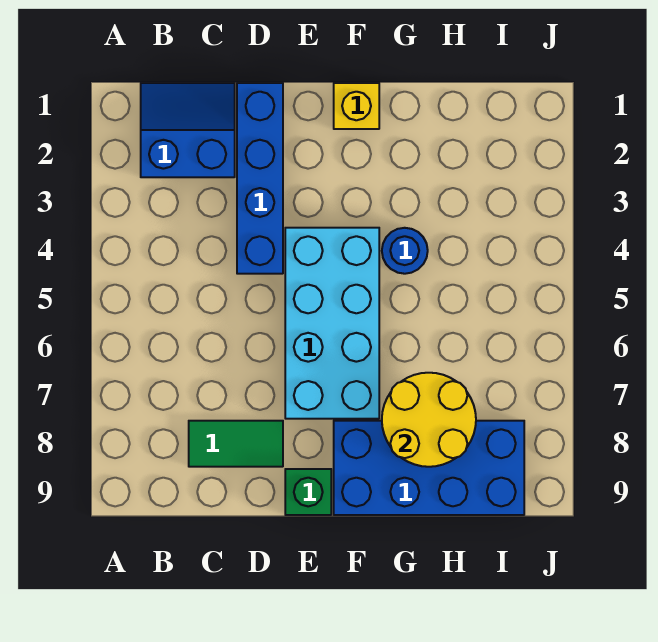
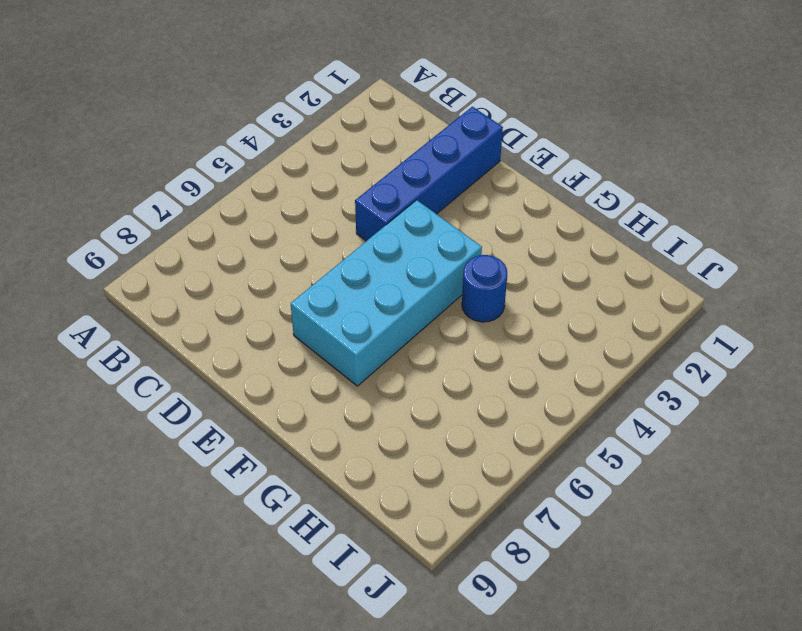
none -> blue 2x2 slope [141,83,235,177]
none -> green 1x2 tile [189,421,283,467]

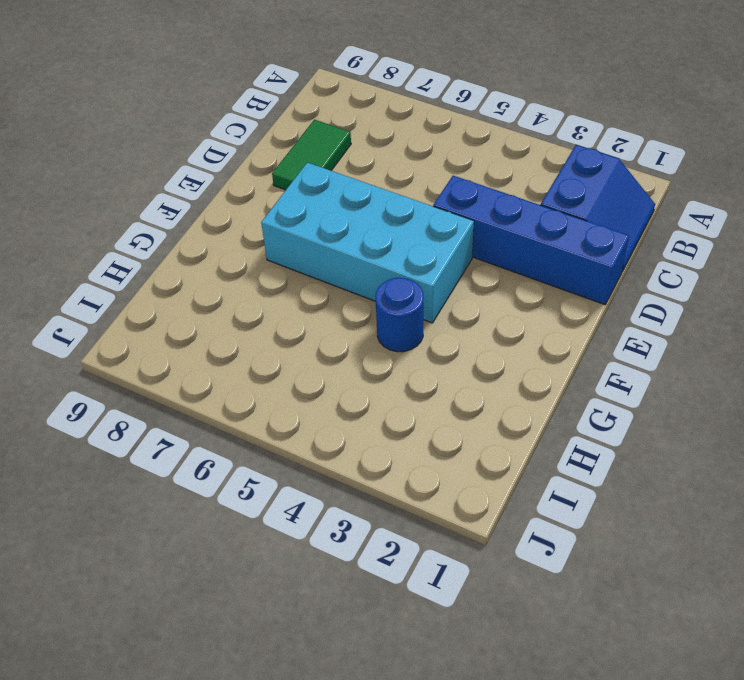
none -> green 1x1 brick [285,469,331,515]
none -> yellow 1x1 brick [334,83,379,129]

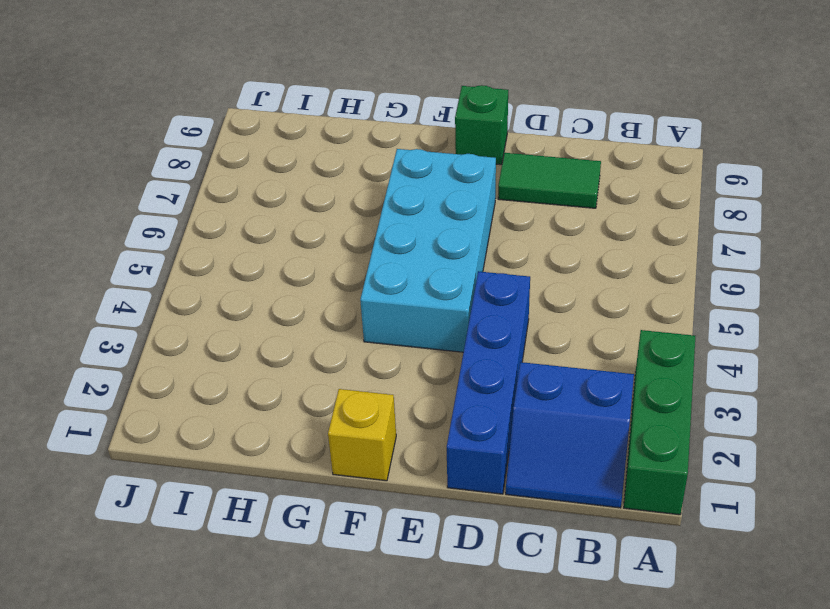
green 1x3 brick [624,330,695,515] -> none
none -> blue 2x4 brick [334,421,524,515]
none -> blue 1x1 round brick [382,228,428,274]

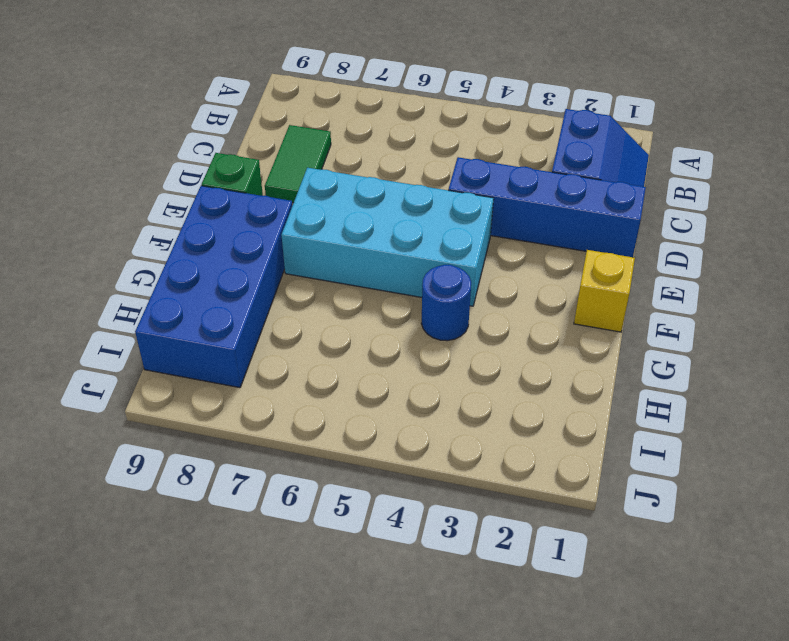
none -> yellow 2x2 round brick [382,373,476,467]

